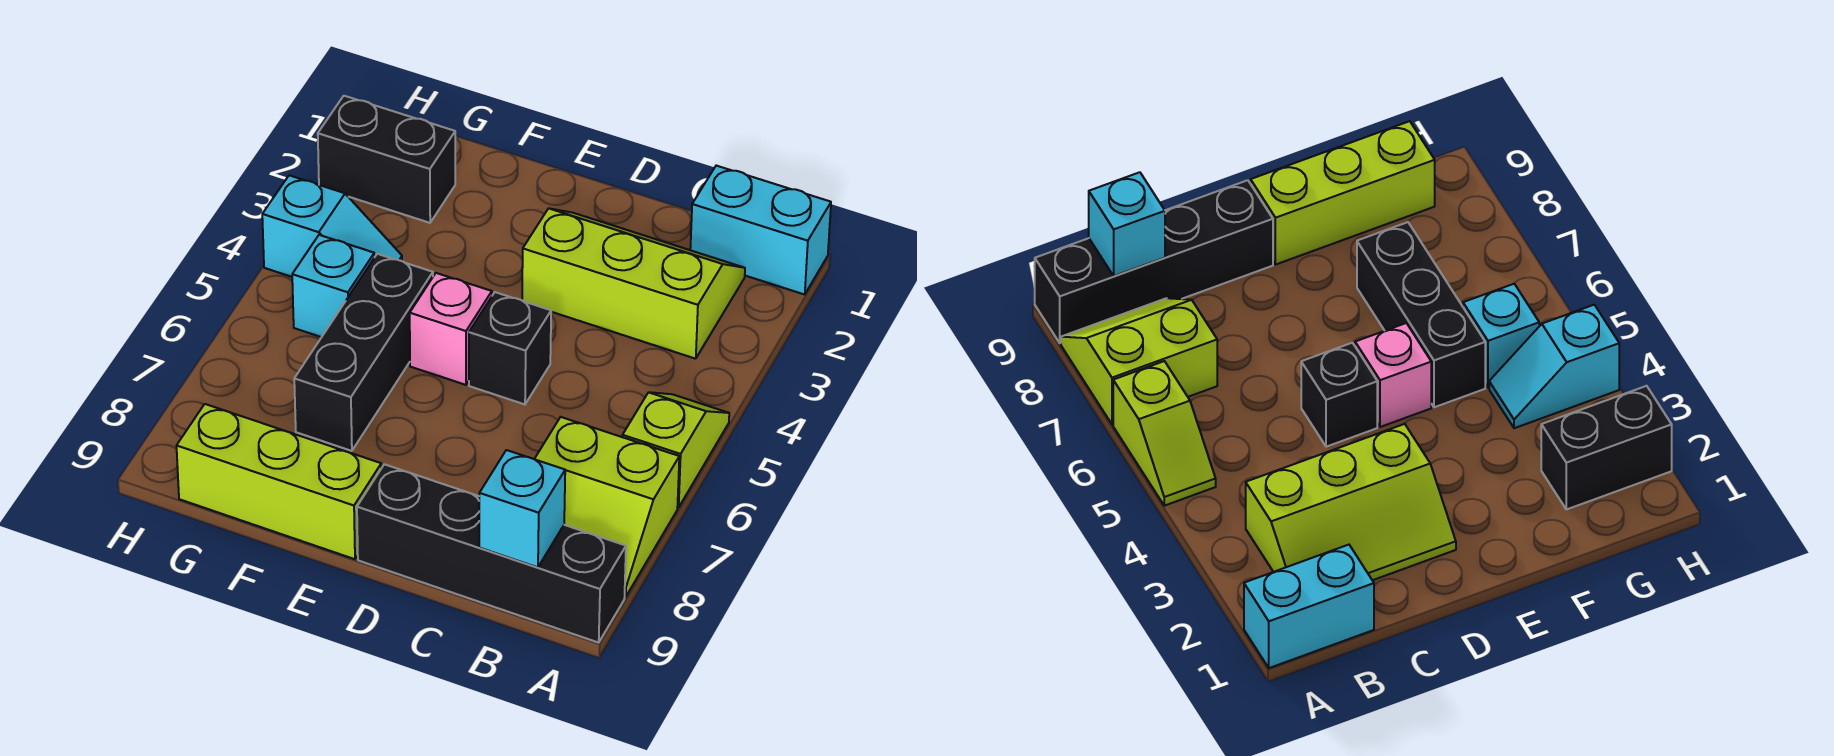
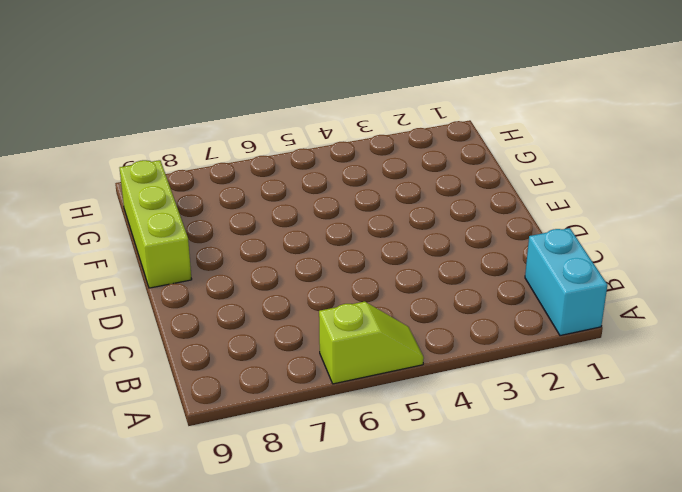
none -> lime 2x2 slope [535,417,679,597]
none -> black 1x4 brick [357,464,626,643]
none -> lime 2x3 slope [522,208,745,359]

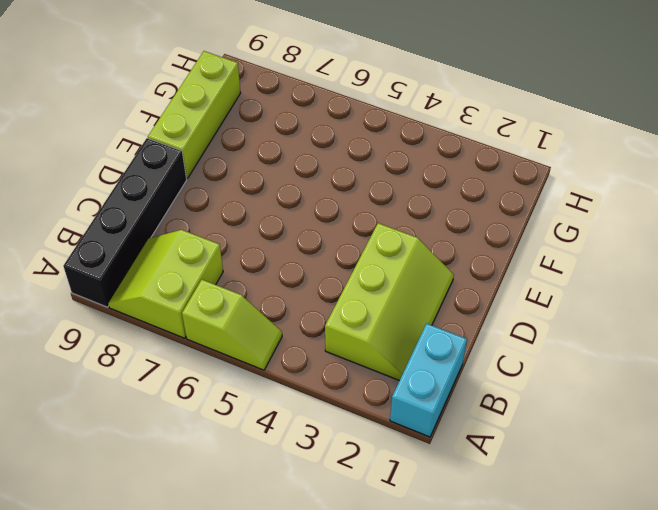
none -> black 1x1 brick [469,292,551,404]
none -> pink 1x1 brick [410,273,492,385]
none -> black 1x3 brick [294,254,433,451]

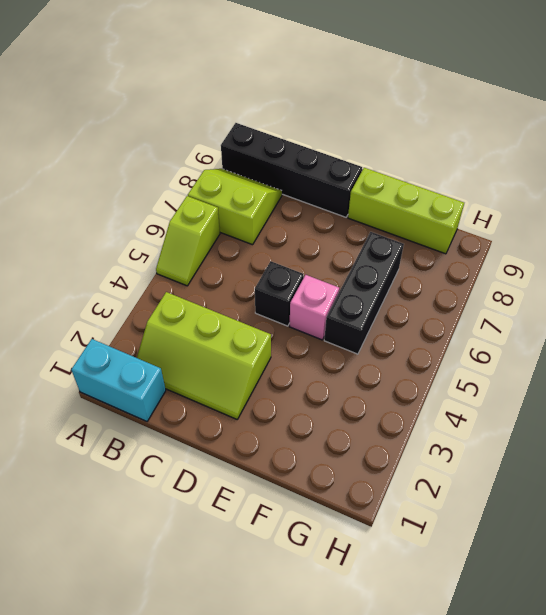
none -> black 1x2 brick [318,96,455,223]
none -> cyan 1x2 slope [262,175,402,277]
none -> cyan 1x1 brick [292,235,374,337]

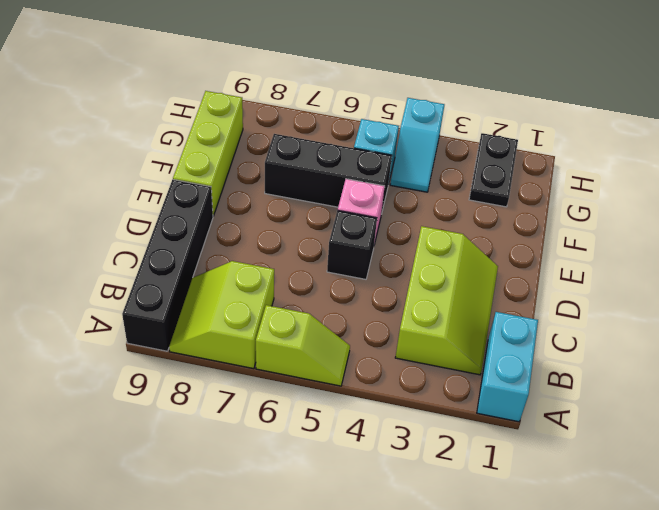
black 1x2 plate [469,133,518,207] -> black 1x2 brick [318,96,455,223]
none -> cyan 1x1 brick [479,450,565,567]

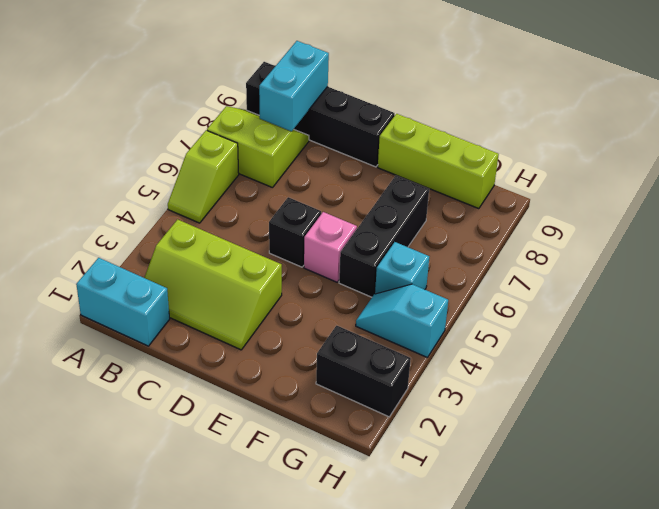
cyan 1x2 brick [259,41,329,131] -> cyan 1x1 brick [479,450,565,567]

